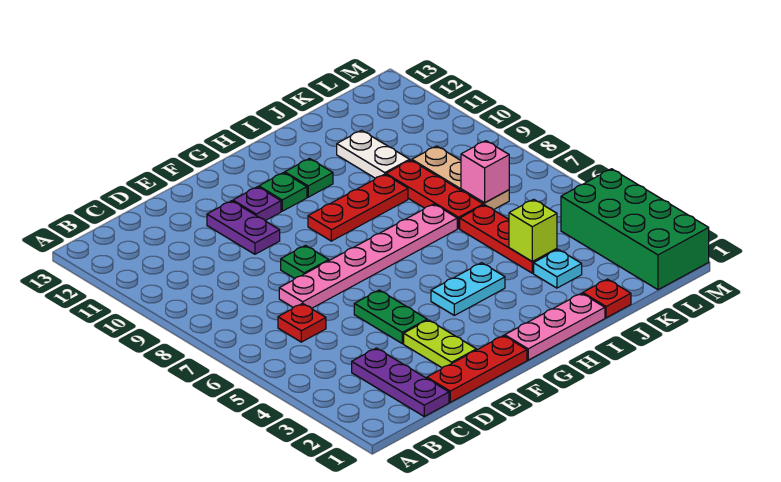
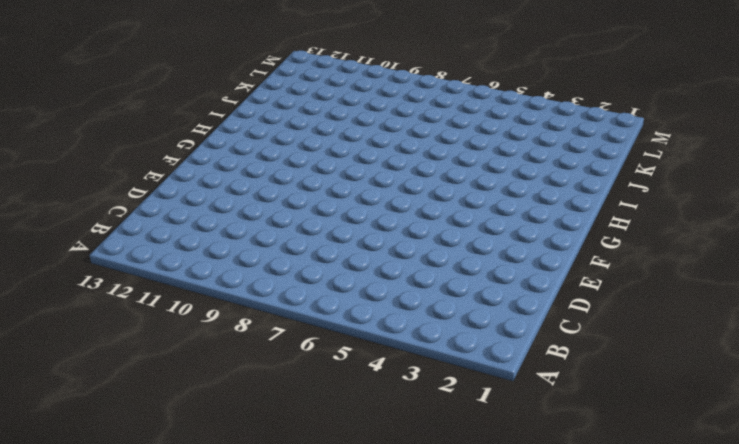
none -> purple 1x3 plate [352,348,449,416]
none -> red 1x1 plate [278,303,326,342]
none -> red 1x3 plate [427,336,527,402]

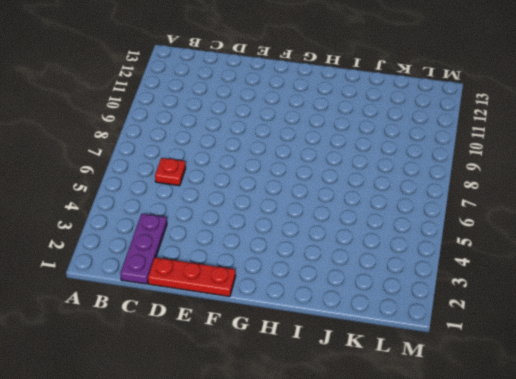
none -> pink 1x6 plate [279,204,457,308]
none -> lime 1x2 plate [404,320,476,368]
none -> green 1x2 plate [354,290,427,344]

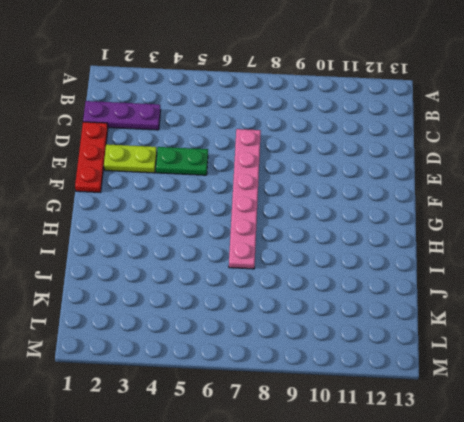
none -> red 1x1 plate [278,303,326,342]
none -> green 1x1 plate [281,245,329,279]
none -> purple 1x2 plate [207,201,280,254]

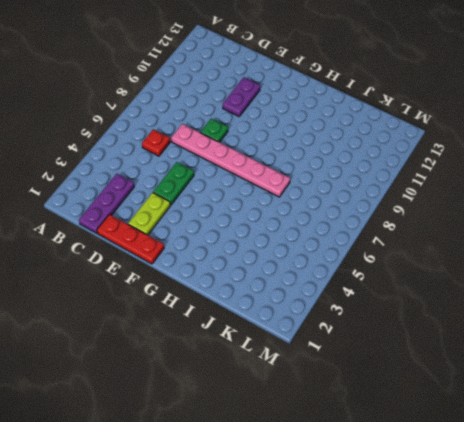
none -> purple 1x1 plate [233,187,281,221]
none -> pink 1x3 plate [505,293,605,360]
none -> cyan 1x2 plate [431,263,505,315]

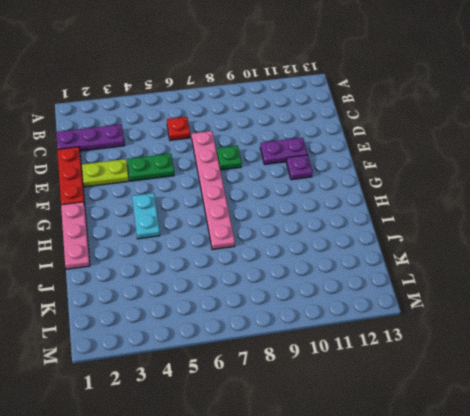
none -> red 1x3 plate [308,174,408,241]
none -> green 1x1 plate [259,173,307,211]
none -> green 1x1 plate [285,159,333,197]

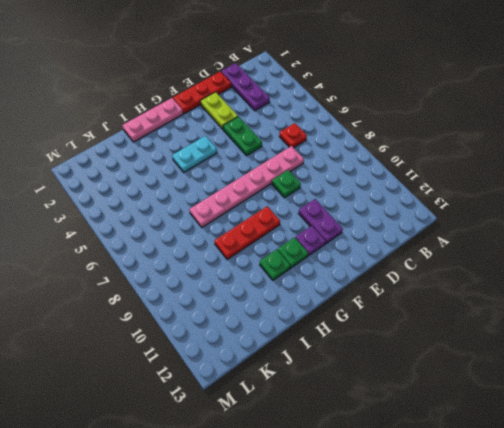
none -> red 1x1 plate [583,279,631,318]
none -> cyan 1x1 plate [534,249,582,288]
none -> red 1x3 plate [460,205,557,273]

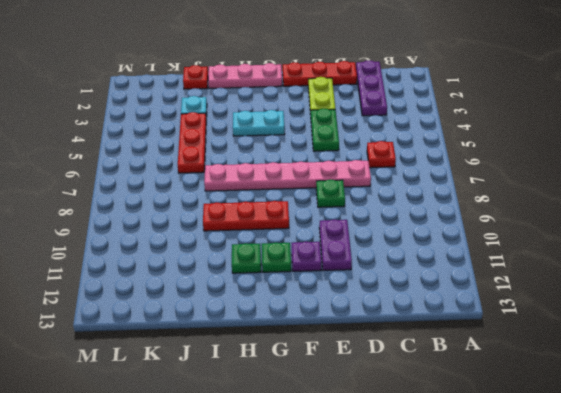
none -> red 1x3 plate [386,160,483,228]
none -> white 1x2 plate [337,130,410,178]
none -> tan 1x3 plate [412,146,509,210]

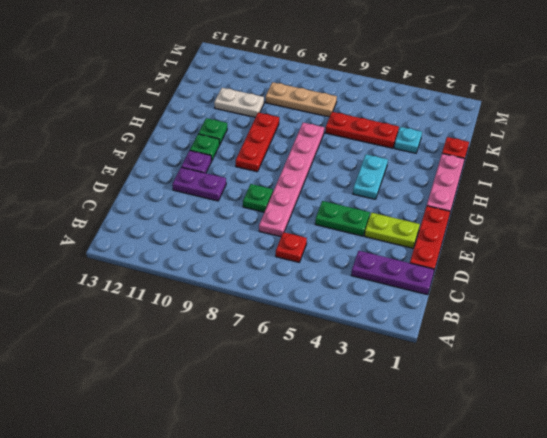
none -> red 1x3 plate [386,160,483,228]
none -> green 2x4 brick [561,169,709,290]
none -> lime 1x1 brick [509,199,557,262]

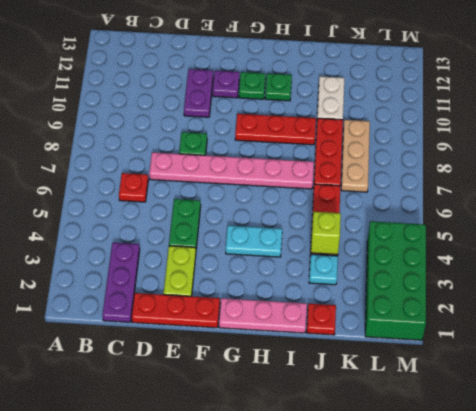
none -> pink 1x1 brick [461,141,509,203]

